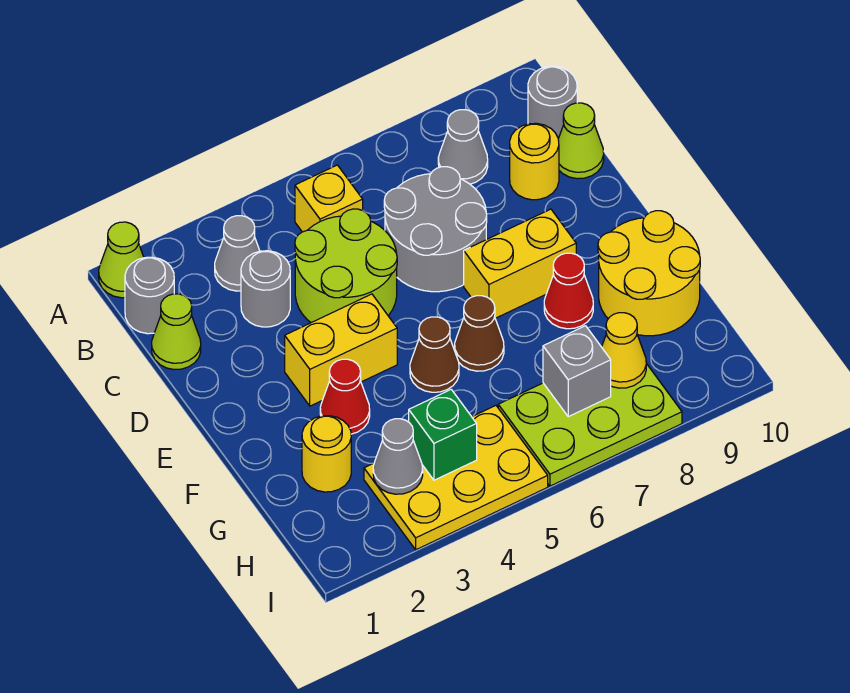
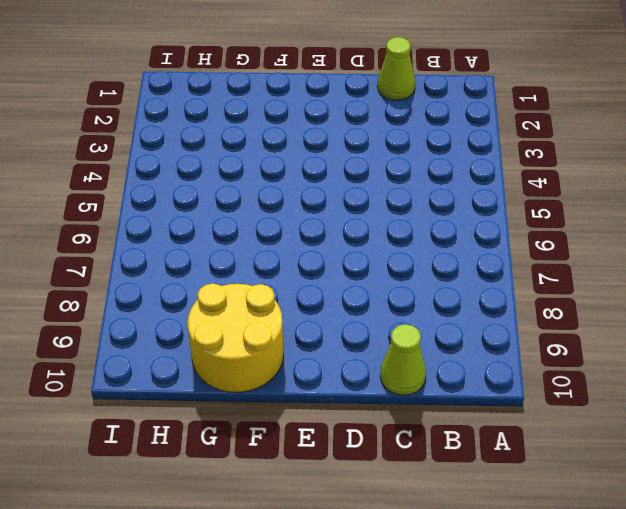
none -> lime 1x1 cone [99,222,144,298]
none -> grey 1x1 round brick [125,257,174,334]
none -> grey 1x1 cone [215,216,260,291]

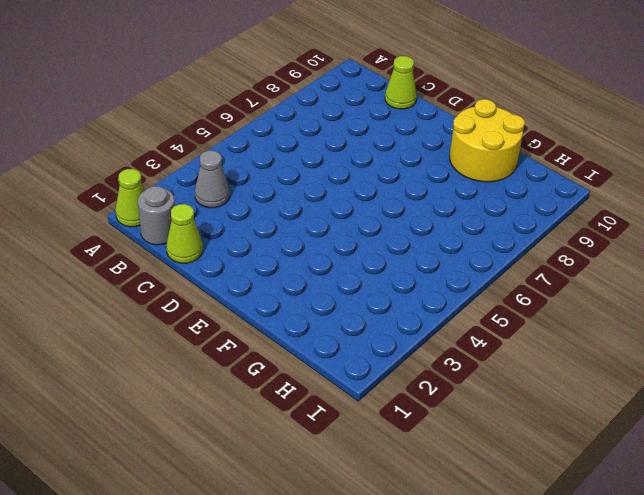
none -> yellow 1x1 brick [295,165,363,232]
none -> grey 1x1 cone [438,110,488,184]
none -> grey 1x1 round brick [528,66,577,138]

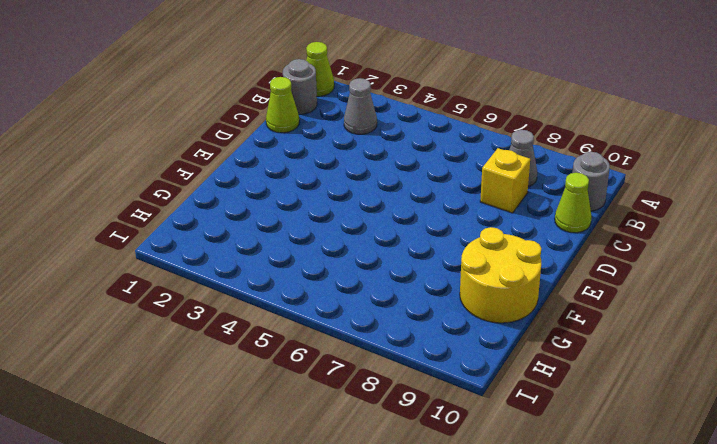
yellow 1x1 brick [480,148,530,213] -> yellow 1x1 brick moved to [295,165,363,232]
none -> grey 1x1 round brick [241,251,290,327]
none -> lime 2x2 round brick [295,209,397,323]
none -> grey 2x2 round brick [384,167,487,292]

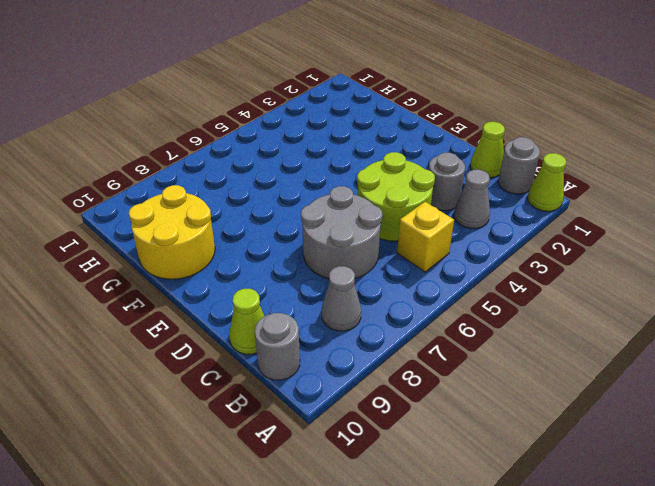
none -> yellow 1x1 round brick [510,123,559,200]
none -> yellow 1x2 brick [285,294,397,406]
none -> yellow 1x2 brick [464,209,576,318]

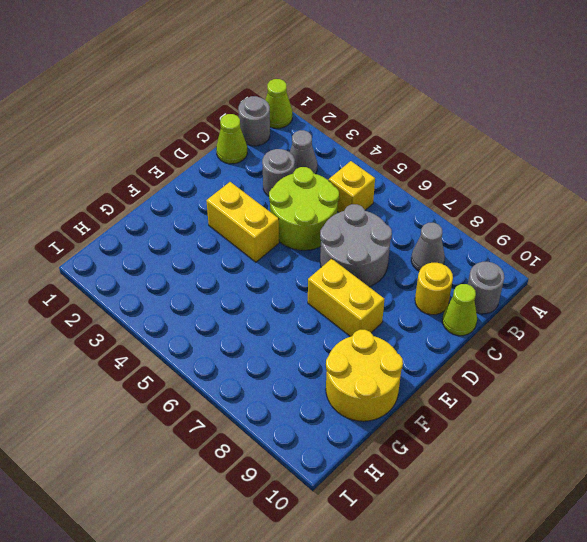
none -> red 1x1 cone [320,359,370,434]
none -> brown 1x1 cone [410,317,459,392]
none -> brown 1x1 cone [455,296,504,371]

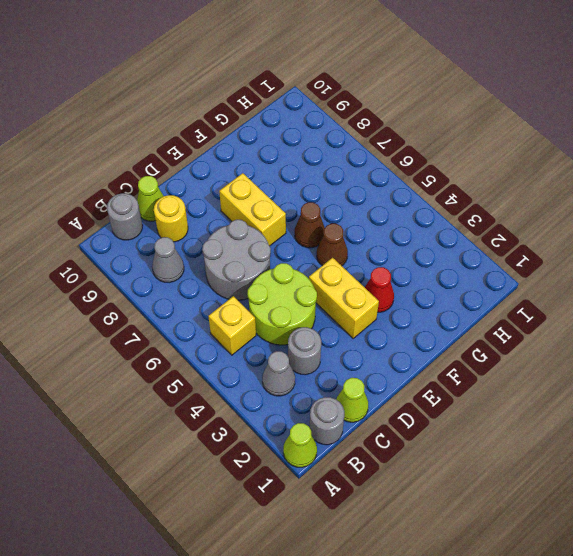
none -> red 1x1 cone [544,253,593,329]
none -> yellow 2x2 round brick [598,211,700,336]
none -> yellow 1x1 round brick [302,416,351,492]

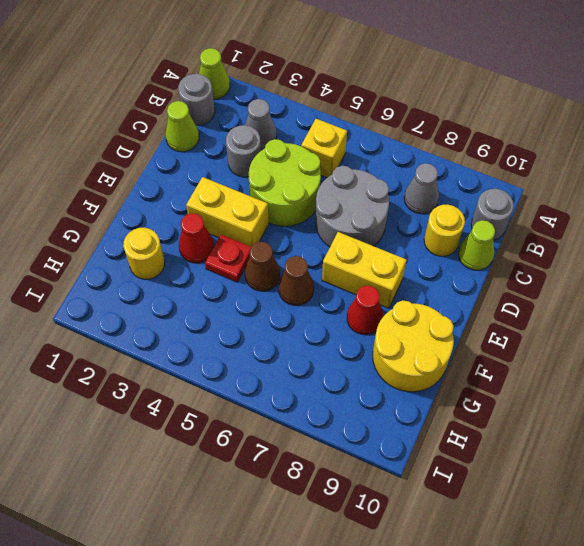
red 1x1 plate [205,234,251,282] -> none
none -> yellow 2x3 plate [364,406,548,550]
none -> lime 2x3 plate [498,364,682,486]
none -> grey 1x1 cone [373,419,423,494]

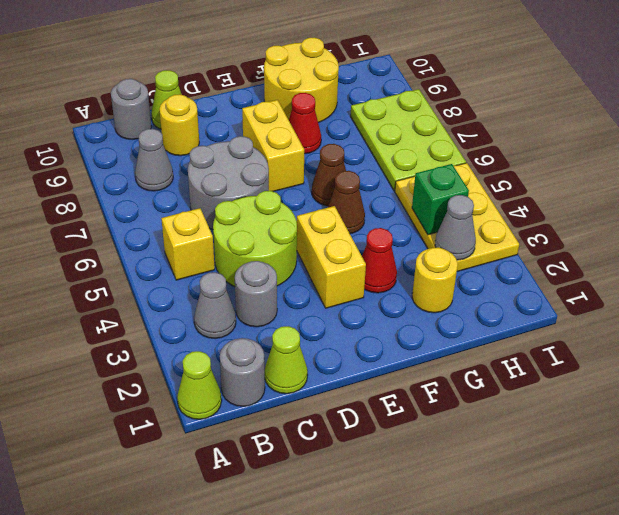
none -> grey 1x1 brick [543,326,611,417]
none -> yellow 1x1 cone [602,313,646,388]

